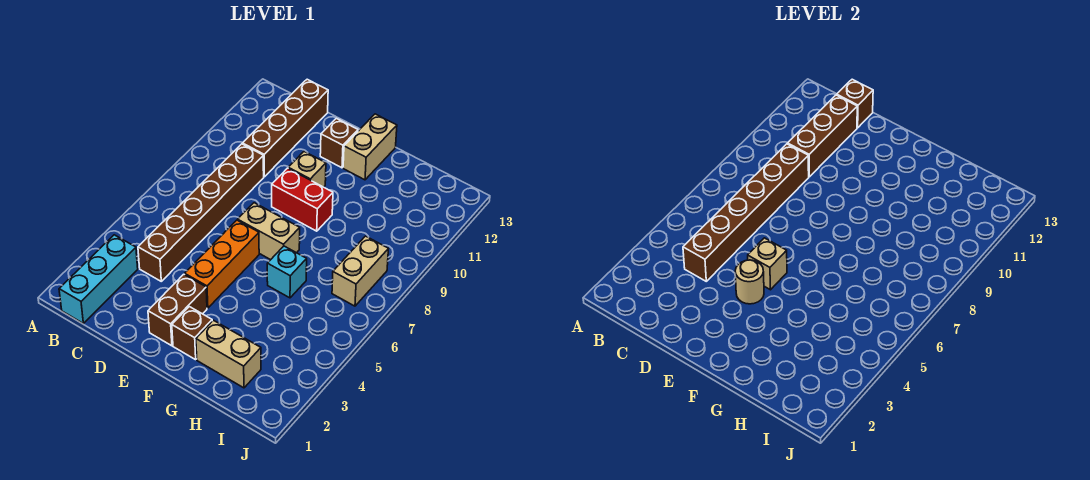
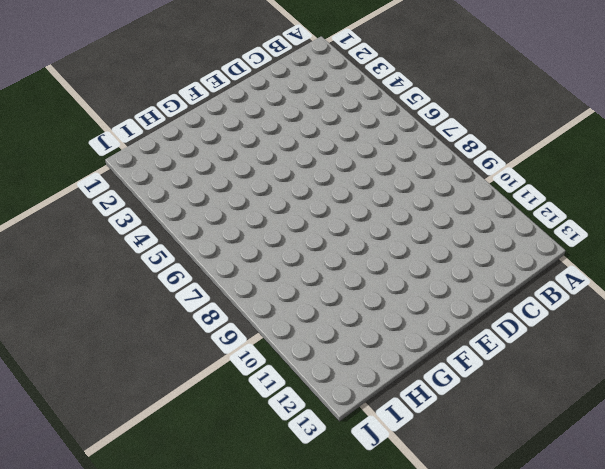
none -> cyan 1x3 brick [59,235,138,323]
none -> brown 1x6 brick [138,144,264,281]
none -> brown 1x4 brick [243,79,328,177]

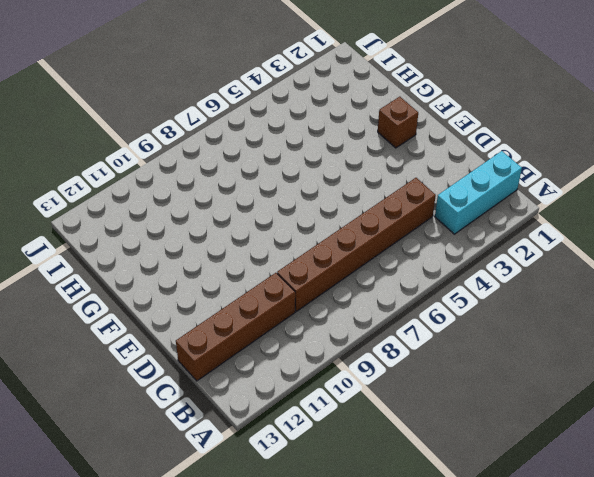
none -> brown 1x2 brick [148,274,207,346]
none -> orange 1x3 brick [185,220,259,308]
none -> tan 1x2 brick [238,203,300,260]

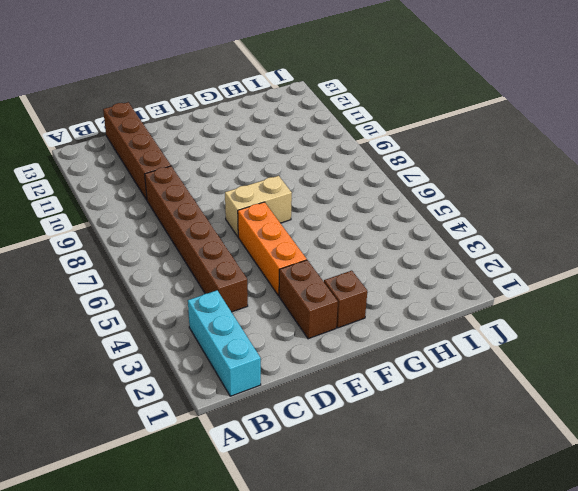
none -> red 1x2 brick [272,168,333,231]
none -> tan 1x1 brick [288,152,326,187]
none -> brown 1x1 brick [320,118,358,168]

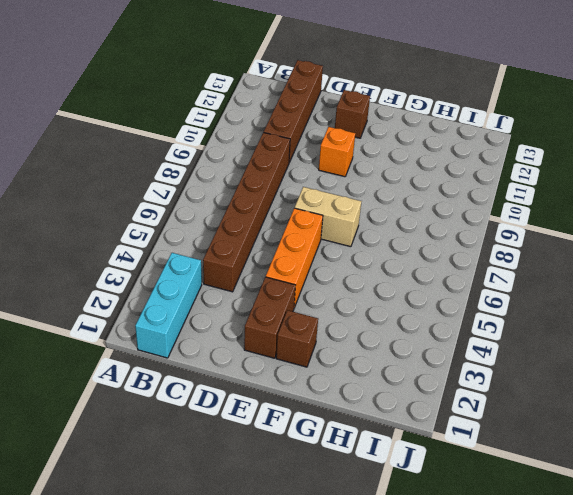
orange 1x1 brick [319,127,355,177] -> tan 1x1 brick [288,152,326,187]
none -> red 1x2 brick [272,168,333,231]
none -> tan 1x2 brick [343,114,397,180]
none -> tan 1x2 brick [196,320,261,388]

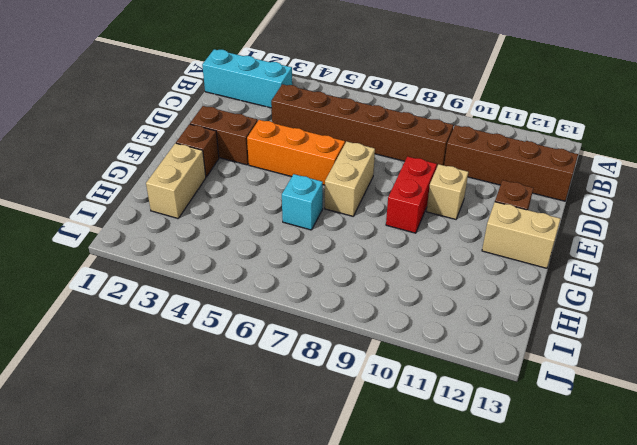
none -> tan 1x2 brick [332,236,388,306]
none -> brown 1x6 brick [683,144,809,281]
none -> brown 1x3 brick [788,95,857,177]

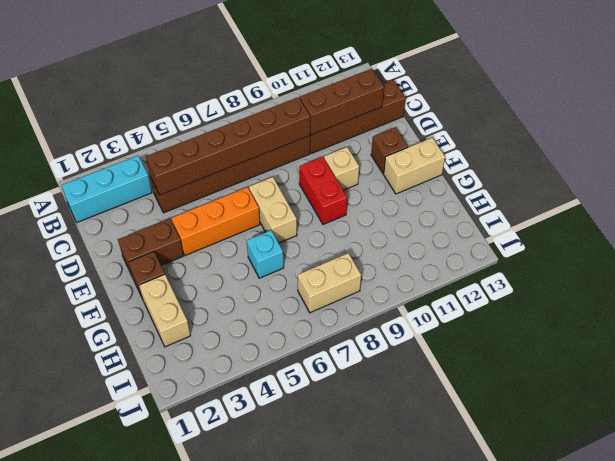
none -> brown 1x1 brick [837,79,873,128]
none -> tan 1x1 round brick [735,260,764,304]
none -> tan 1x1 brick [748,238,787,290]

